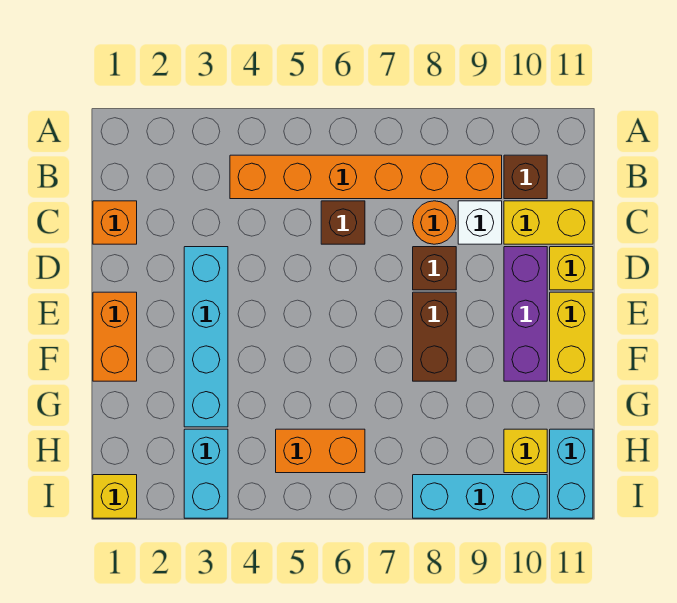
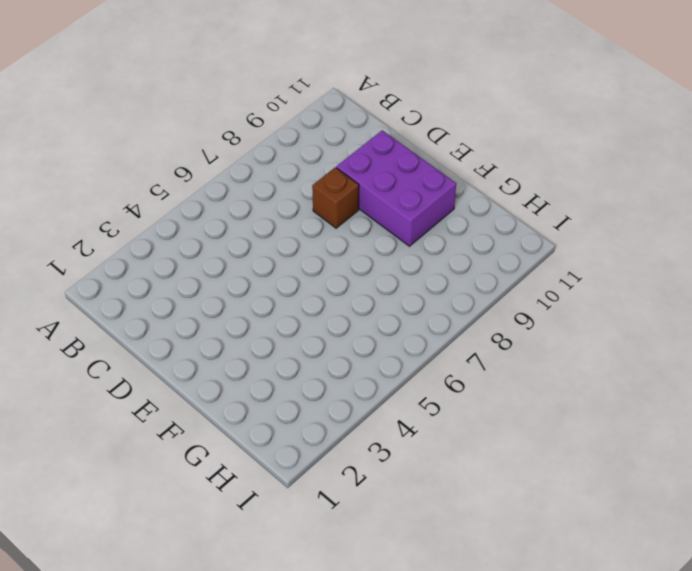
purple 2x3 brick [336,130,456,246] -> purple 1x3 brick [504,247,547,381]
none -> orange 1x6 brick [230,155,502,199]
none -> brown 1x1 brick [504,155,547,199]
none -> orange 1x1 brick [93,201,137,244]

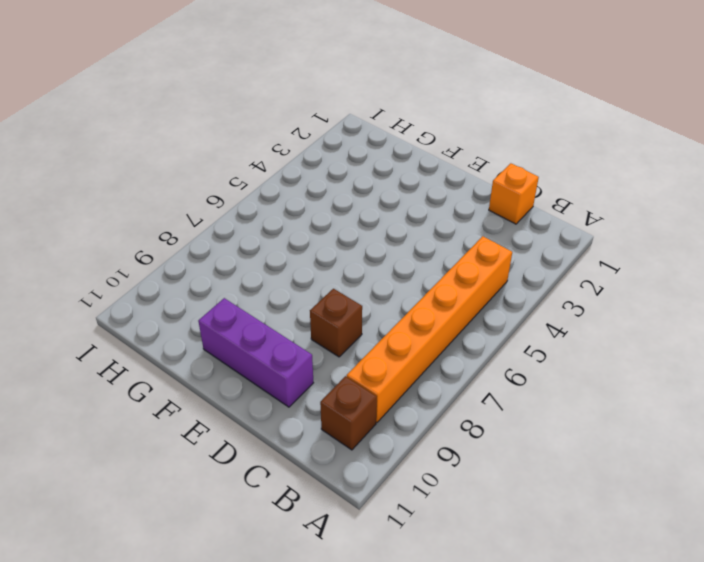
none -> brown 1x1 brick [321,201,365,244]
none -> orange 1x1 round brick [413,201,456,244]
none -> white 1x1 brick [458,201,502,244]

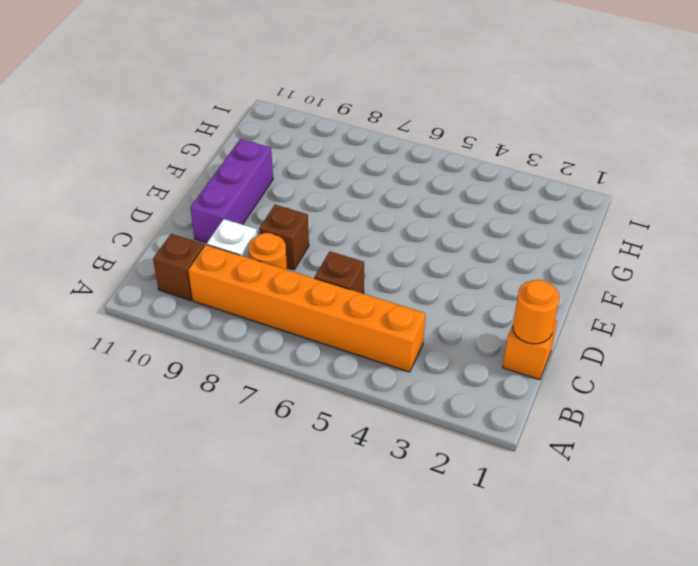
orange 1x1 round brick [513,280,560,344] -> none
none -> yellow 1x2 brick [504,201,593,244]
none -> cyan 1x4 brick [184,247,228,427]
none -> yellow 1x1 brick [550,247,593,290]

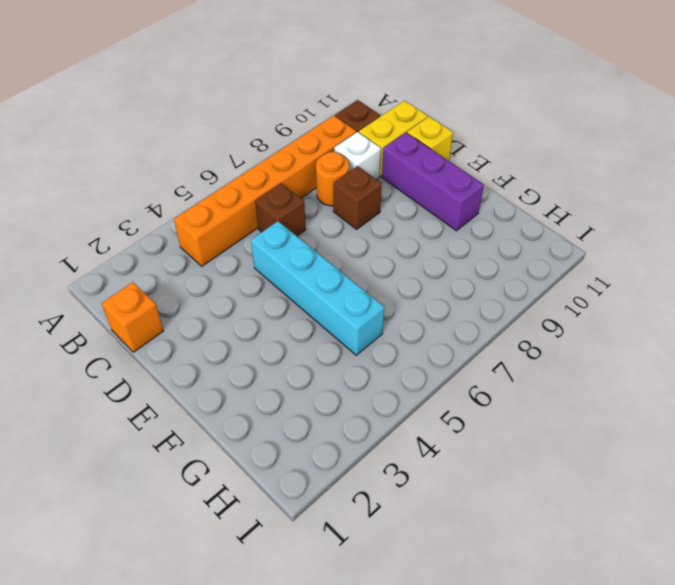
cyan 1x4 brick [251,221,384,355] -> cyan 1x4 brick moved to [184,247,228,427]
none -> orange 1x2 brick [93,292,137,381]
none -> brown 1x2 brick [413,292,456,381]
none -> yellow 1x2 brick [550,292,593,381]

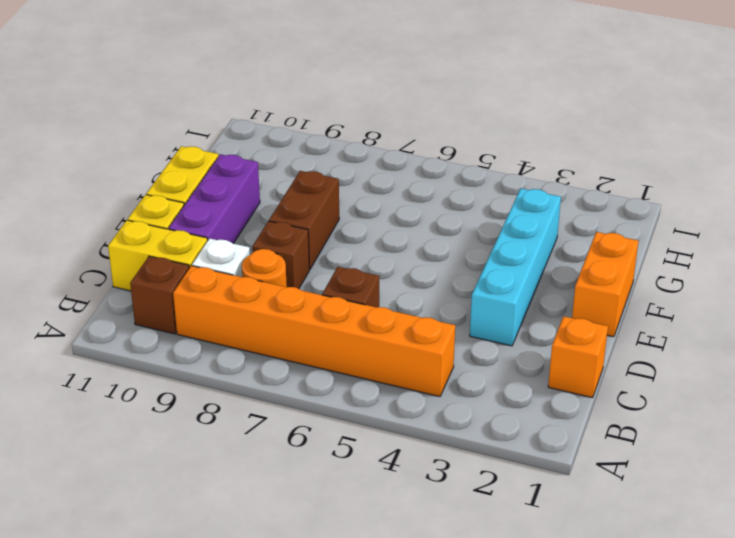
none -> cyan 1x2 brick [184,429,228,518]
none -> orange 1x2 brick [276,429,365,473]
none -> yellow 1x1 brick [504,429,547,473]

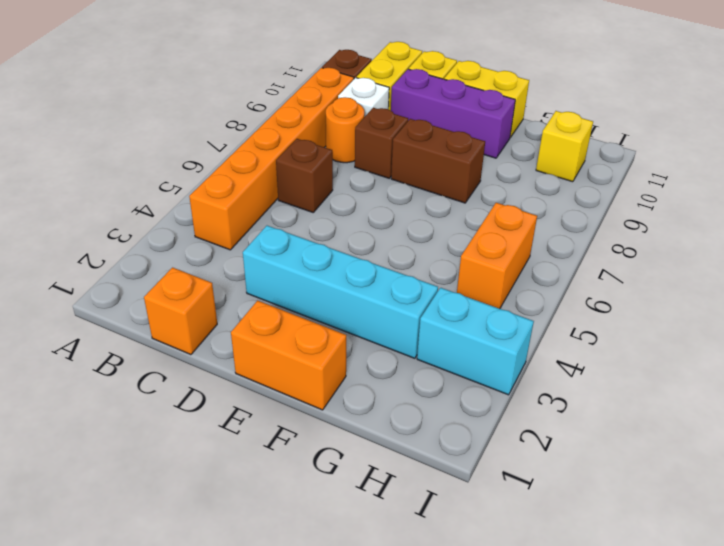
none -> cyan 1x2 brick [550,429,593,518]
none -> yellow 1x1 brick [93,475,137,518]
none -> cyan 1x3 brick [413,475,547,518]

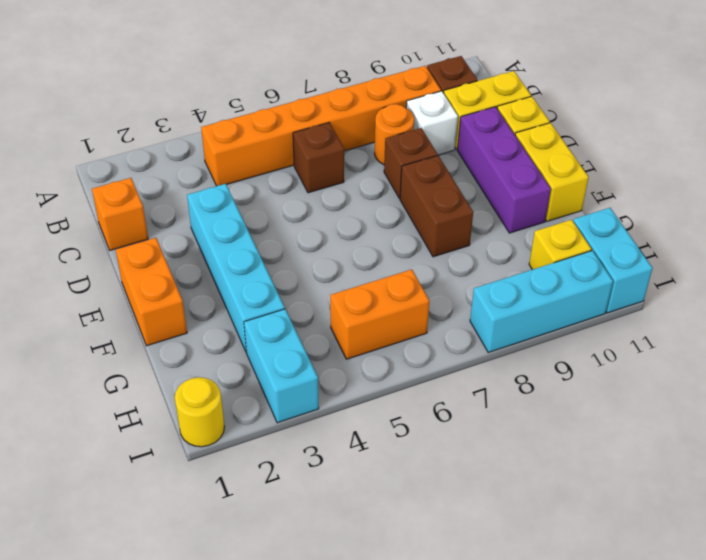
yellow 1x1 round brick [175,377,225,447] -> yellow 1x1 brick [93,475,137,518]

